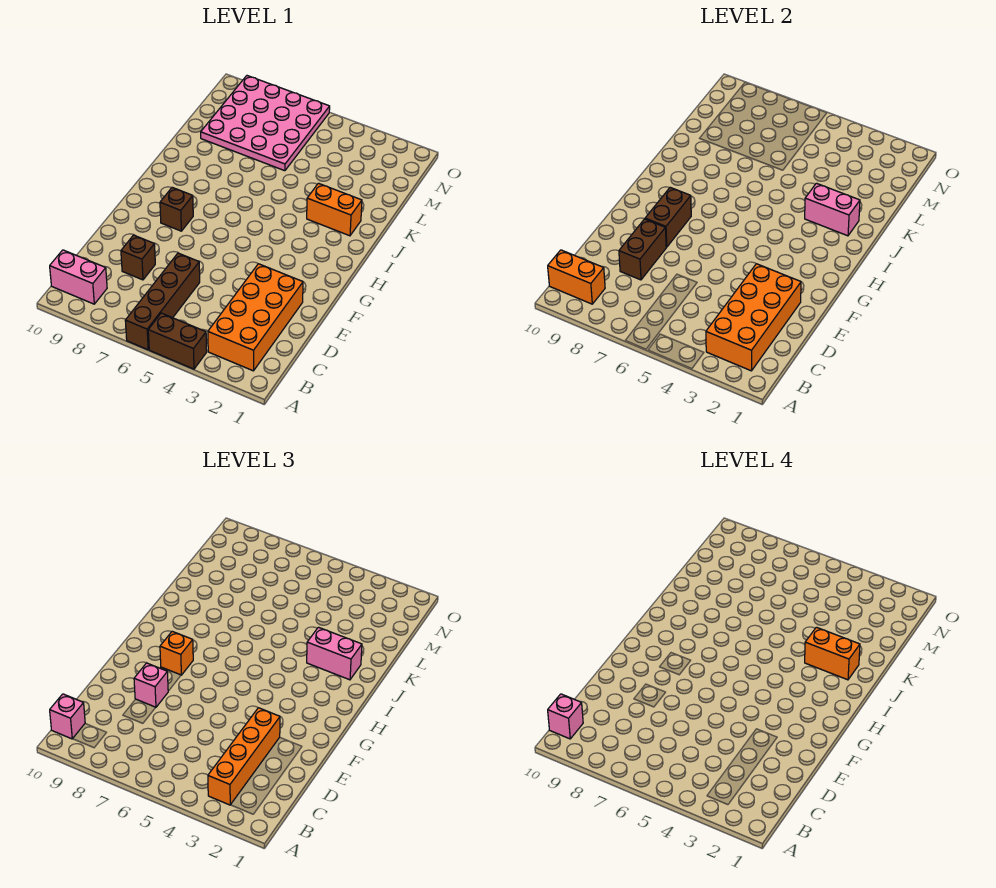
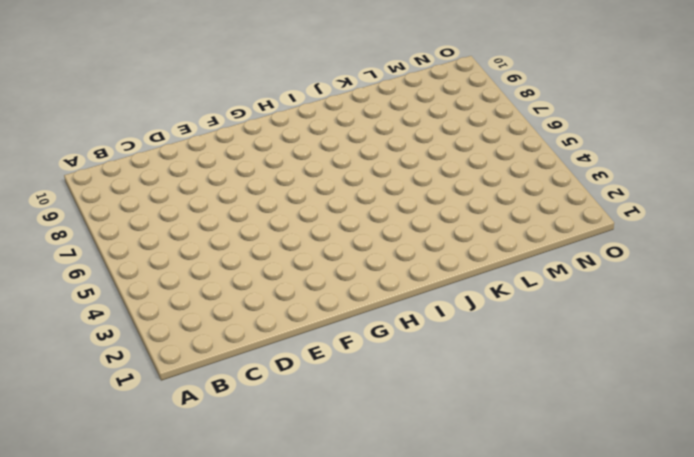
none -> brown 1x2 brick [148,313,207,369]
none -> brown 1x4 brick [125,253,200,350]
none -> orange 2x4 brick [208,264,303,371]

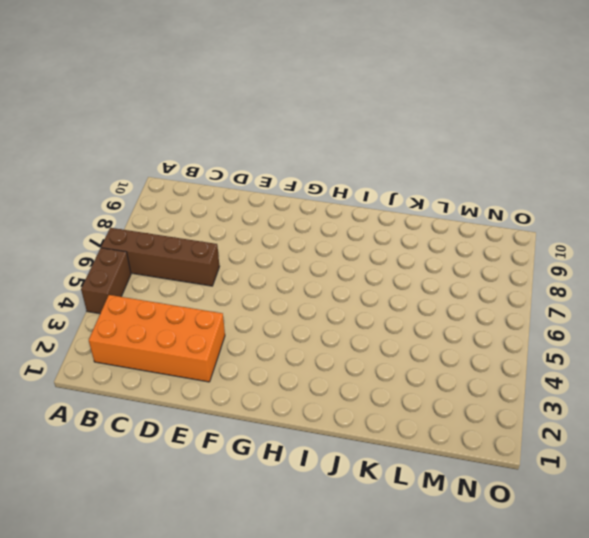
none -> pink 1x2 brick [50,250,107,304]
none -> brown 1x1 brick [121,235,155,280]
none -> brown 1x1 brick [160,187,193,231]

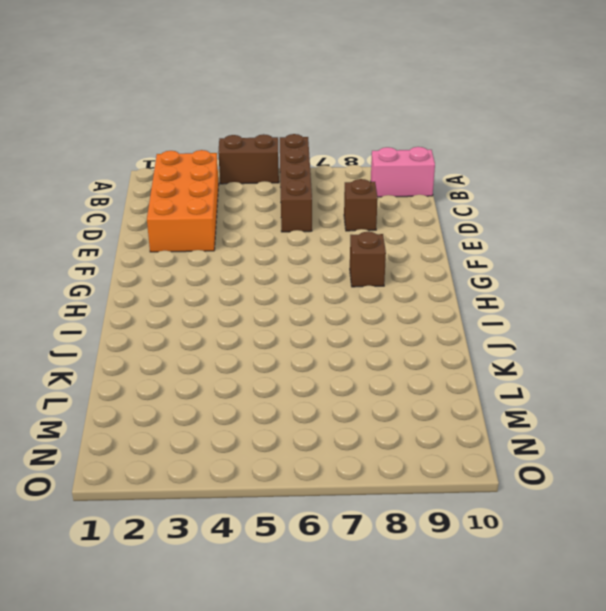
none -> orange 1x2 brick [307,183,362,236]
none -> pink 4x4 plate [201,76,330,171]
none -> orange 2x4 brick [706,264,801,371]

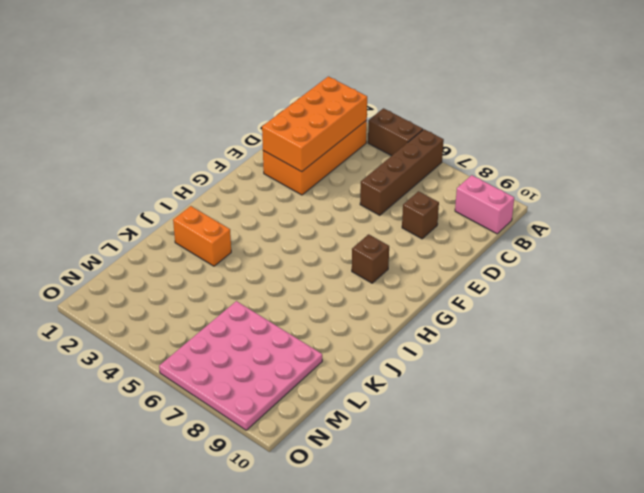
none -> orange 1x2 brick [548,250,605,304]
none -> brown 1x2 brick [619,219,666,280]
none -> brown 1x2 brick [645,187,691,247]

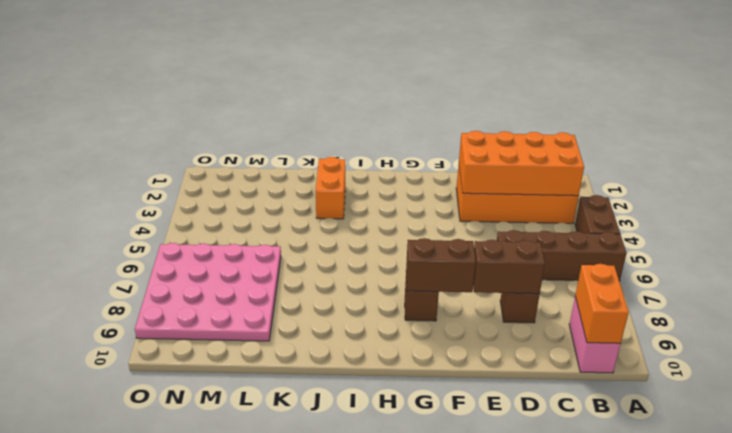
none -> pink 1x2 brick [805,183,860,236]
none -> orange 1x4 brick [208,708,280,805]
none -> pink 1x1 brick [50,694,85,739]

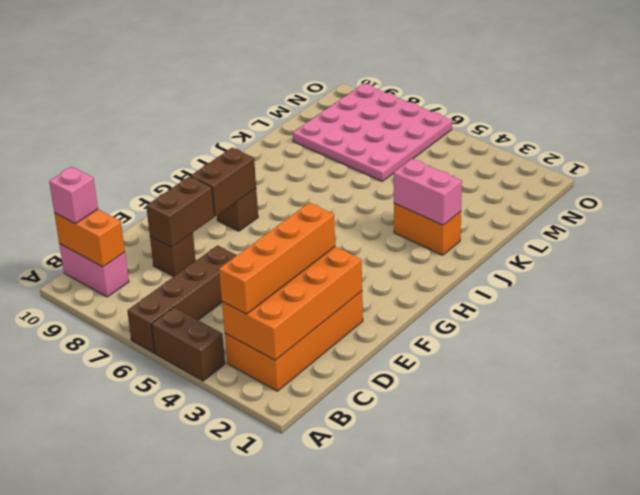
none -> pink 1x1 brick [134,663,168,707]
none -> orange 1x1 brick [160,631,193,675]
none -> pink 1x2 brick [307,627,362,680]

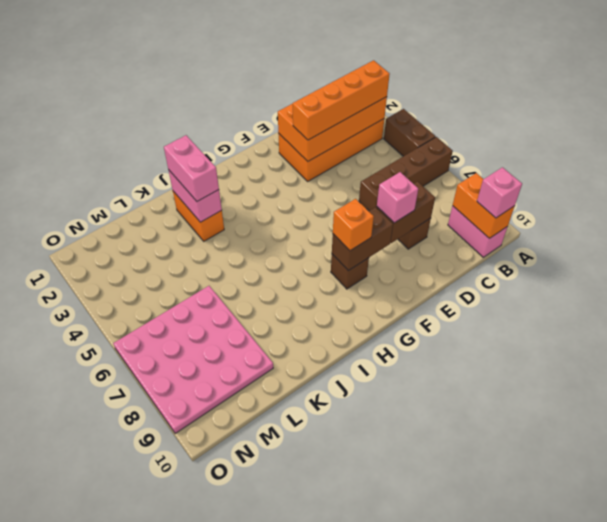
none -> pink 1x1 brick [548,694,583,739]
none -> orange 1x2 brick [805,627,860,680]

